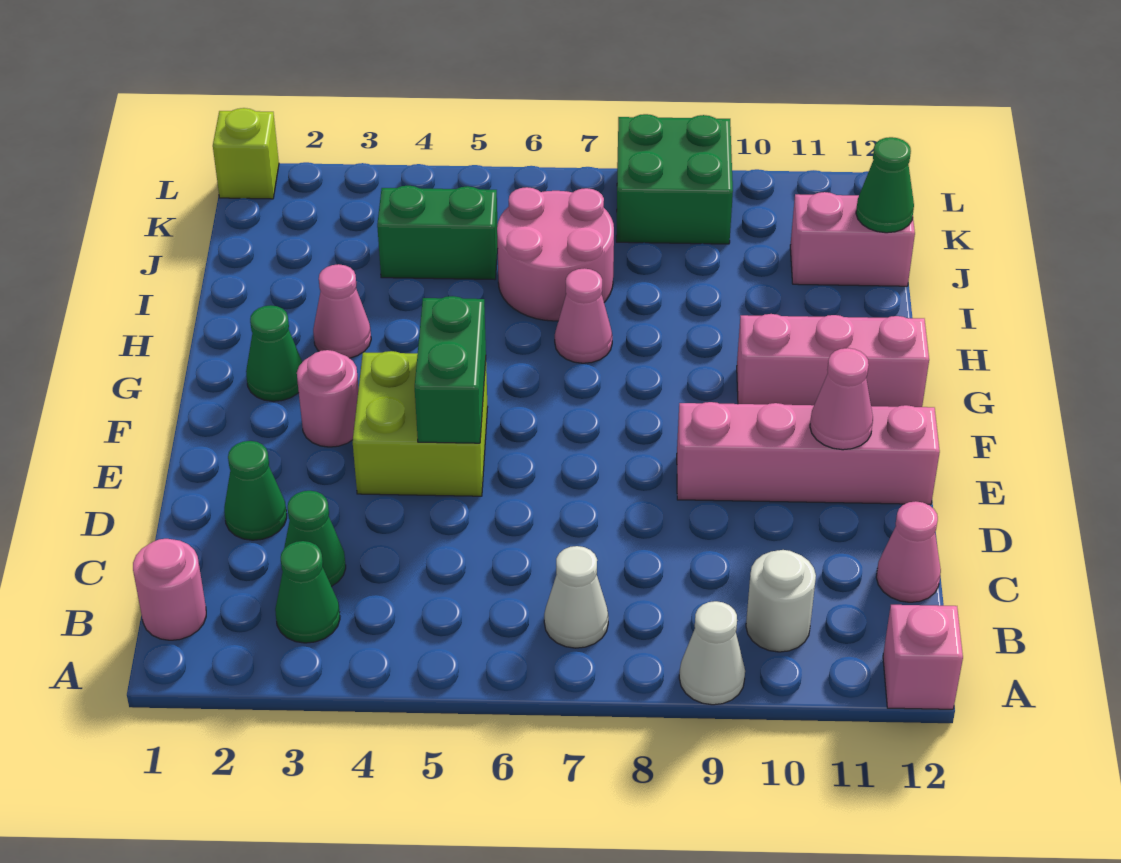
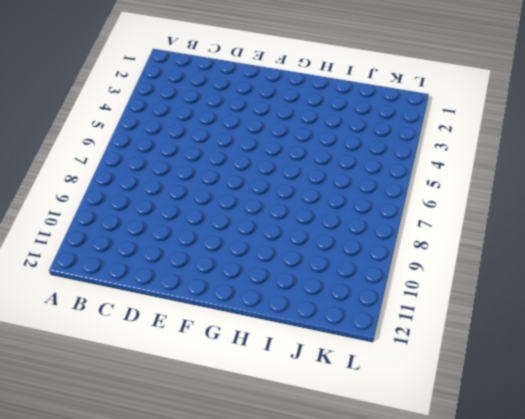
none -> white 1x1 cone [679,601,745,705]
none -> pink 1x1 brick [883,605,963,709]
none -> pink 1x1 round brick [133,539,206,640]

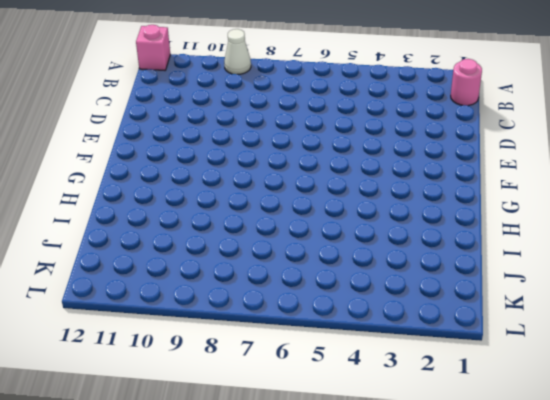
none -> green 1x1 cone [275,541,340,643]
none -> white 1x1 cone [544,546,608,648]
none -> white 1x1 round brick [746,550,816,652]

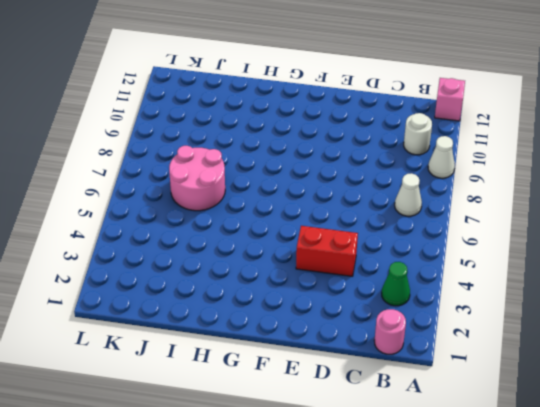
red 1x2 brick [296,226,358,276] -> lime 2x2 brick [353,351,488,496]
none -> green 1x1 cone [284,491,346,587]
none -> pink 1x1 cone [876,501,941,602]
none -> green 1x1 cone [224,441,287,540]

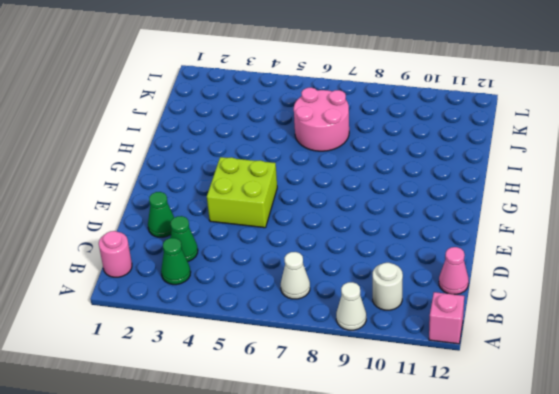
none -> pink 1x4 brick [677,402,940,504]
none -> pink 1x1 round brick [297,350,359,447]
none -> green 1x1 cone [246,305,302,401]

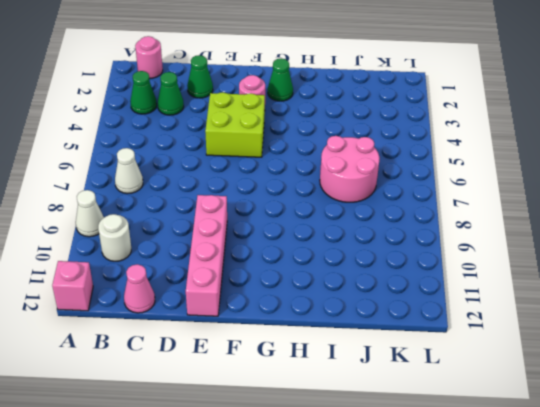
none -> pink 1x3 brick [737,314,929,407]
none -> pink 1x1 cone [313,264,371,358]
none -> pink 1x1 cone [555,268,612,363]

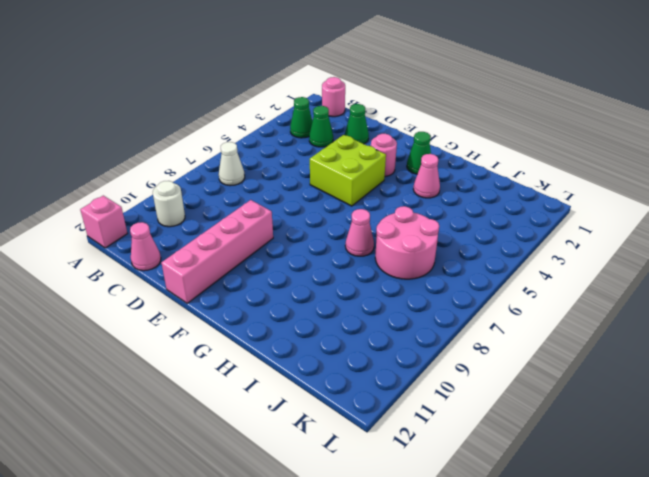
none -> white 1x1 cone [679,601,745,705]
none -> pink 1x3 brick [737,314,929,407]
none -> green 1x2 brick [377,186,498,280]

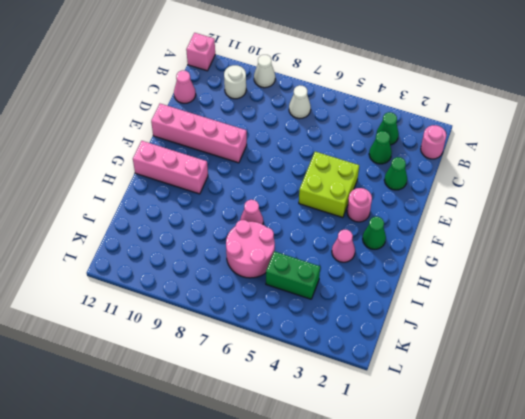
none -> pink 1x2 brick [790,192,915,286]
none -> green 2x2 brick [616,114,733,244]
none -> lime 1x1 brick [213,108,279,199]

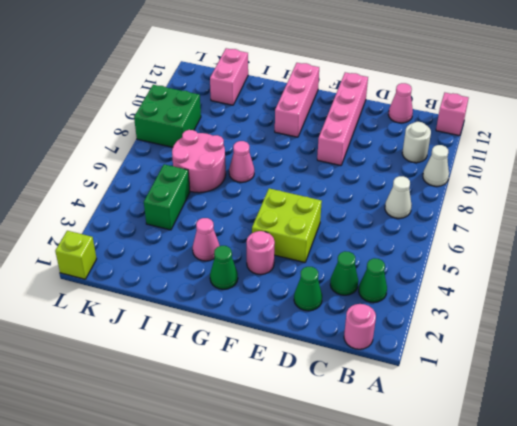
none -> green 1x2 brick [415,296,486,443]
none -> pink 1x1 cone [810,348,873,450]
none -> green 1x1 cone [856,137,914,233]

